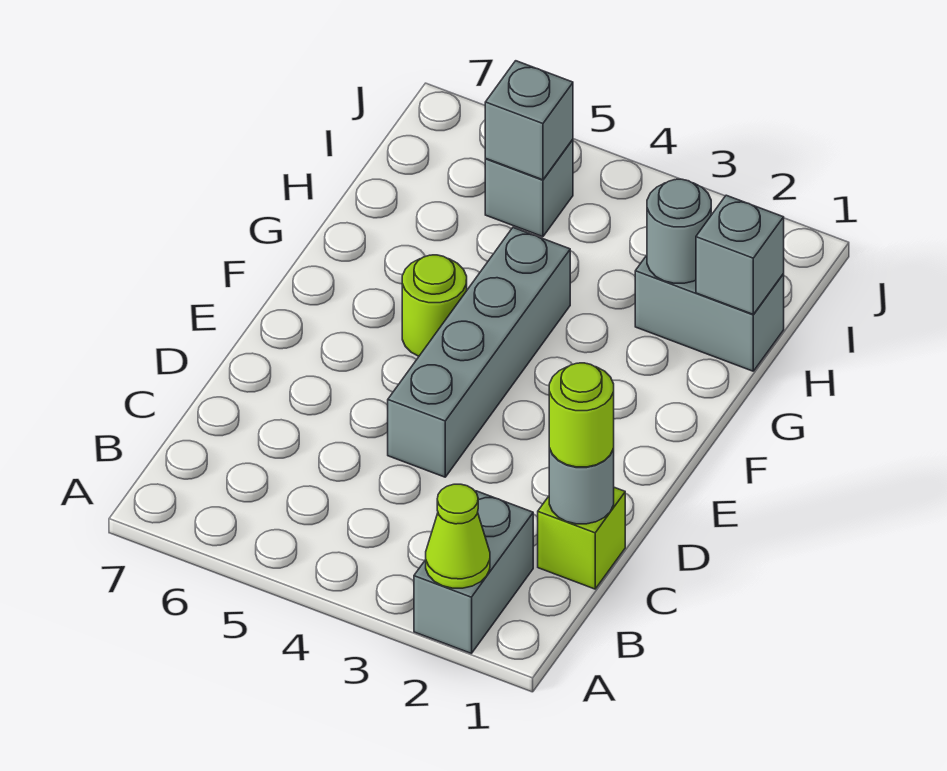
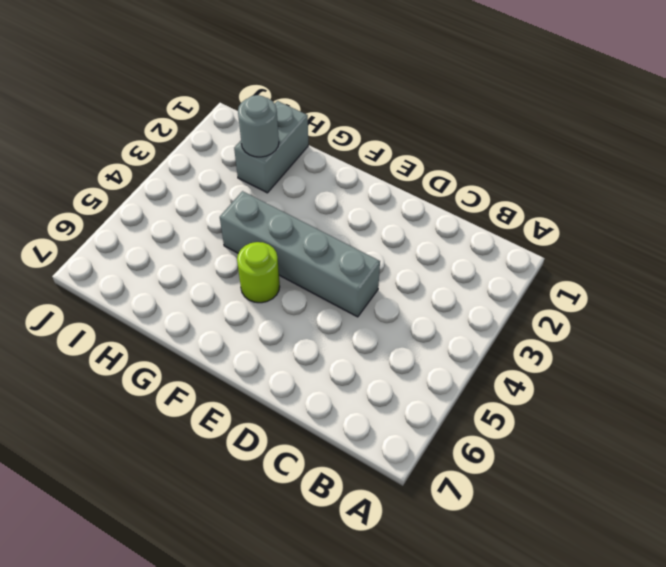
none -> grey 1x2 brick [414,491,533,654]
none -> lime 1x1 brick [538,487,625,589]
none -> grey 1x1 brick [485,139,573,237]

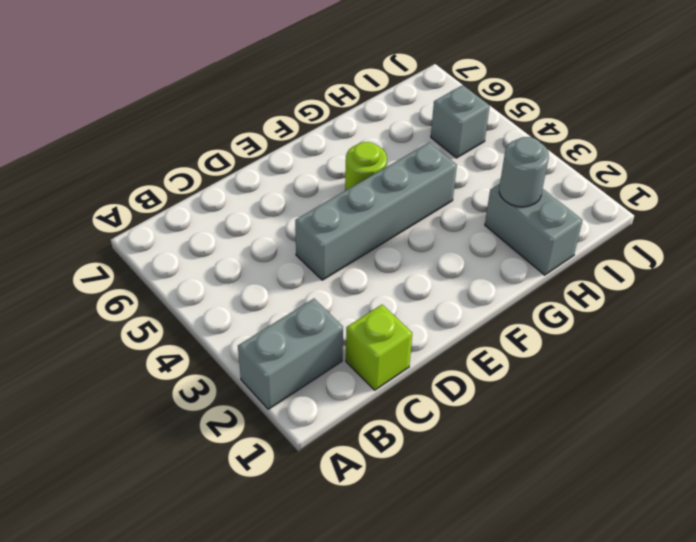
none -> lime 1x1 cone [426,484,490,588]
none -> grey 1x1 round brick [549,448,614,524]
none -> grey 1x1 brick [696,195,784,314]

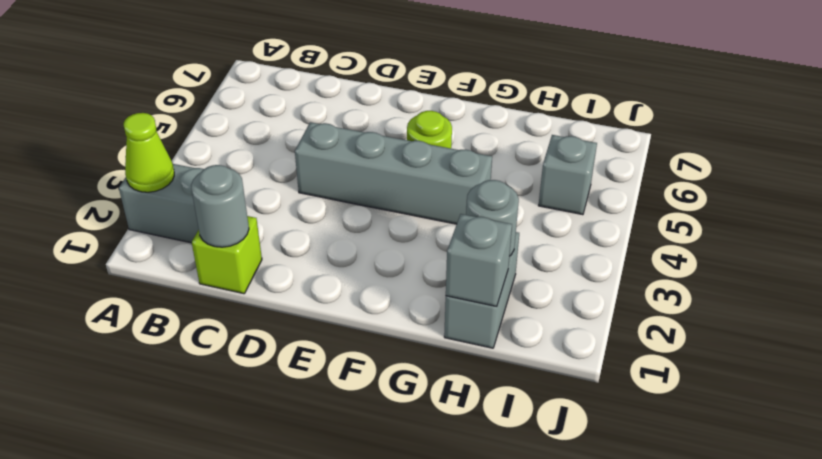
none -> grey 1x1 brick [485,61,573,180]
none -> lime 1x1 round brick [549,363,614,467]

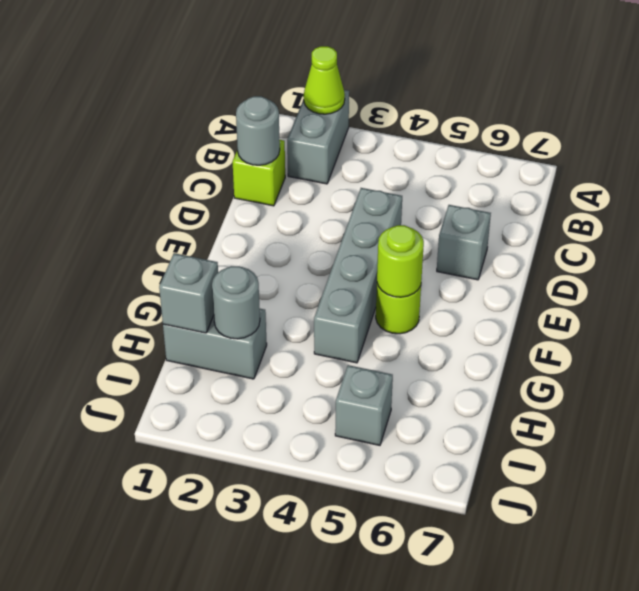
grey 1x1 brick [437,205,491,280] -> grey 1x1 brick moved to [485,61,573,180]
lime 1x1 round brick [377,225,424,297] -> lime 1x1 round brick moved to [549,363,614,467]

